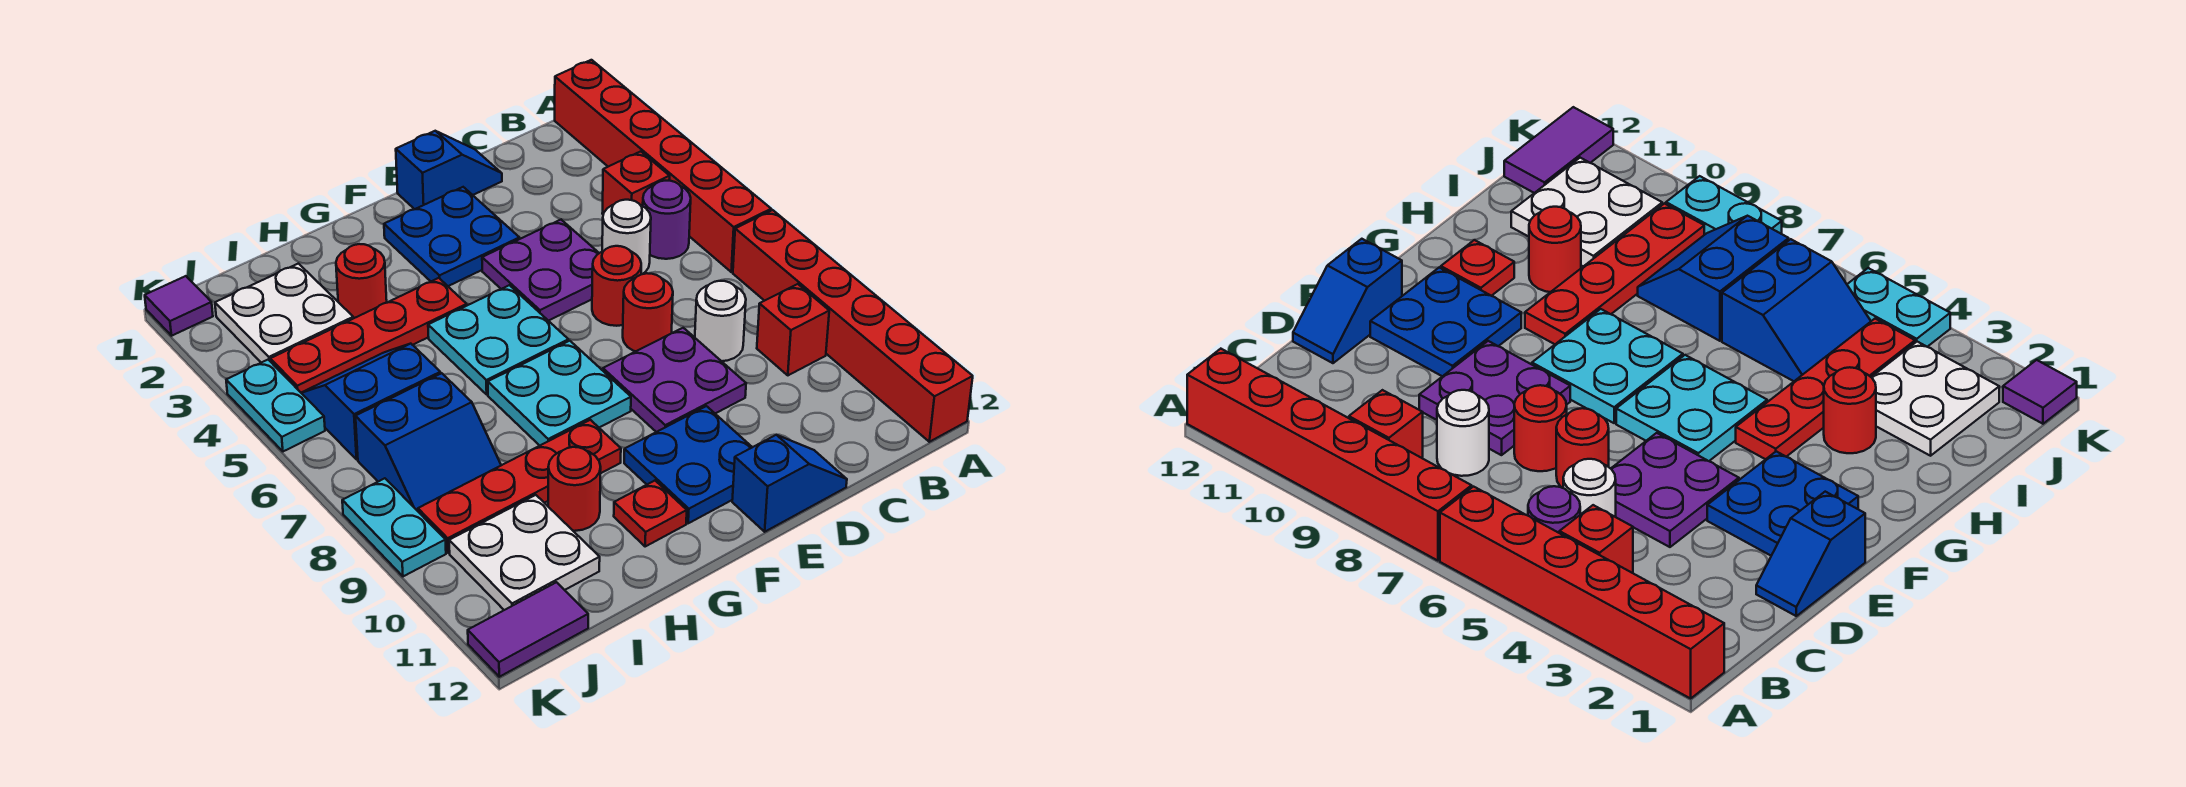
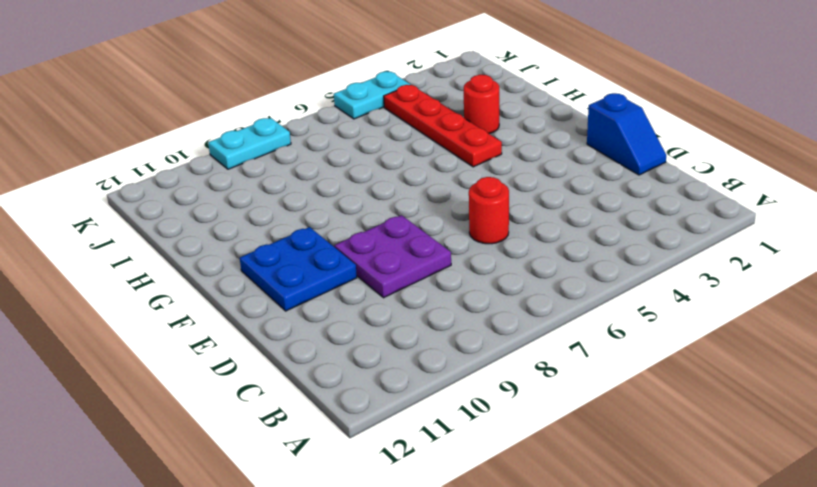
none -> red 1x6 brick [555,60,771,272]
none -> red 1x6 brick [733,210,973,442]
none -> red 1x1 brick [602,151,670,214]
none -> purple 1x1 round brick [643,181,691,259]

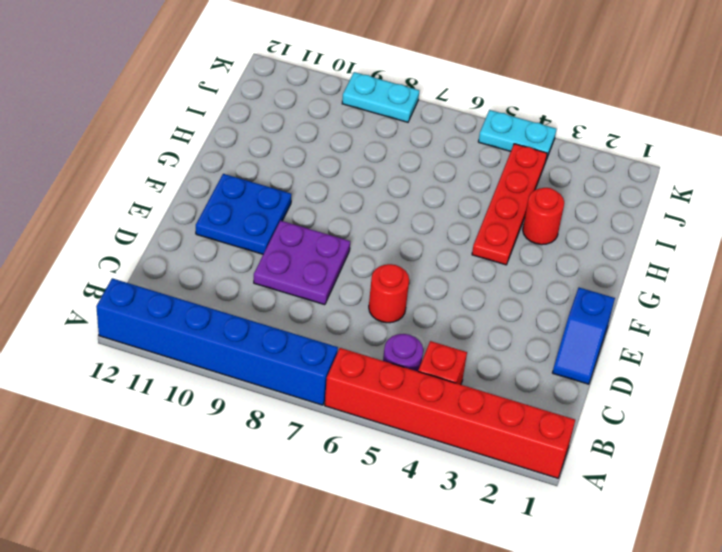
blue 1x6 brick [96,278,338,405] -> red 1x6 brick [733,210,973,442]
none -> red 1x1 brick [757,284,829,375]
none -> white 1x1 round brick [602,200,651,274]
none -> white 1x1 round brick [695,281,746,361]
none -> purple 2x2 plate [482,220,599,321]

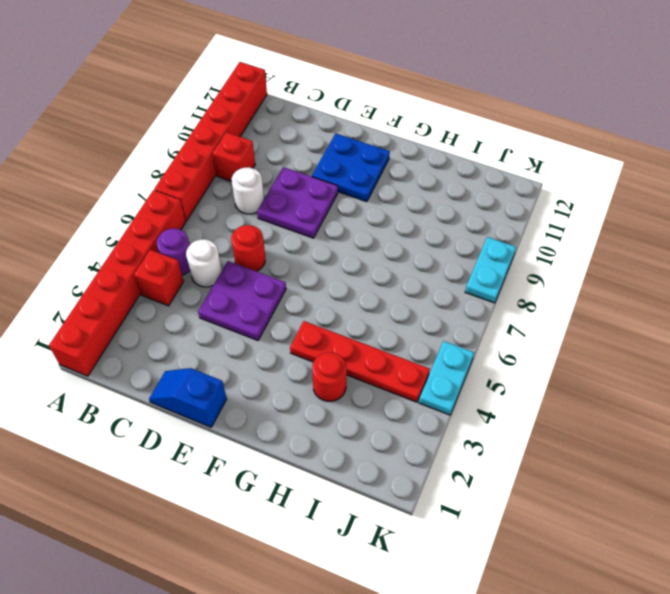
none -> red 1x1 round brick [623,273,673,351]
none -> blue 1x2 slope [732,435,847,532]
none -> blue 2x2 plate [384,187,519,286]
none -> cyan 2x2 plate [428,285,568,394]

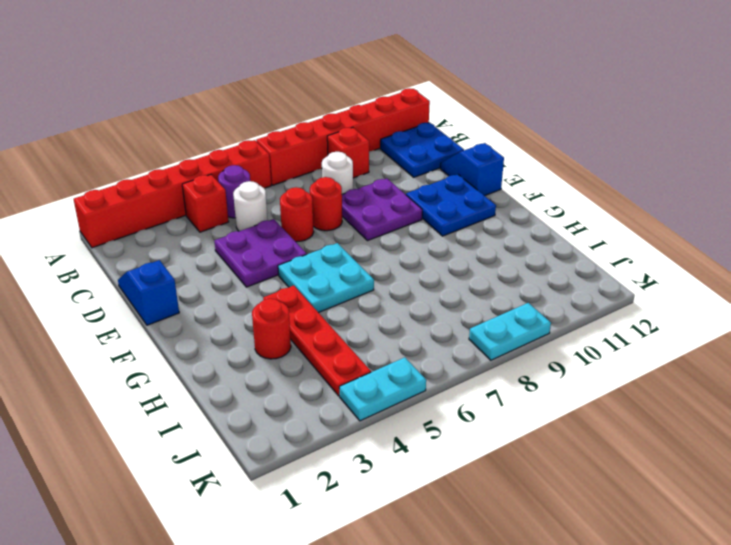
blue 2x2 plate [380,123,464,177] -> blue 2x2 plate moved to [384,187,519,286]
none -> cyan 2x2 plate [488,341,631,446]
none -> red 1x4 plate [418,420,621,553]
none -> red 1x1 plate [614,481,687,547]
none -> red 1x1 round brick [548,447,601,531]

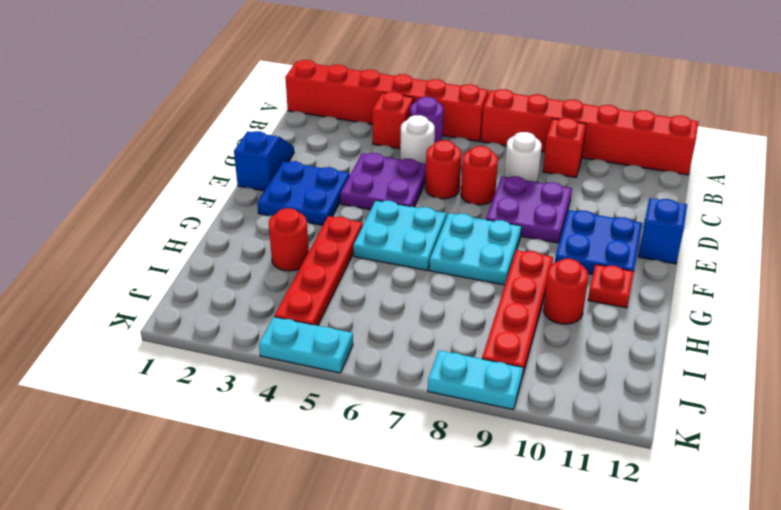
none -> white 2x2 plate [215,264,353,363]
none -> blue 2x2 slope [301,344,440,459]
none -> blue 2x2 slope [356,373,501,511]
none -> white 2x2 plate [449,495,600,610]

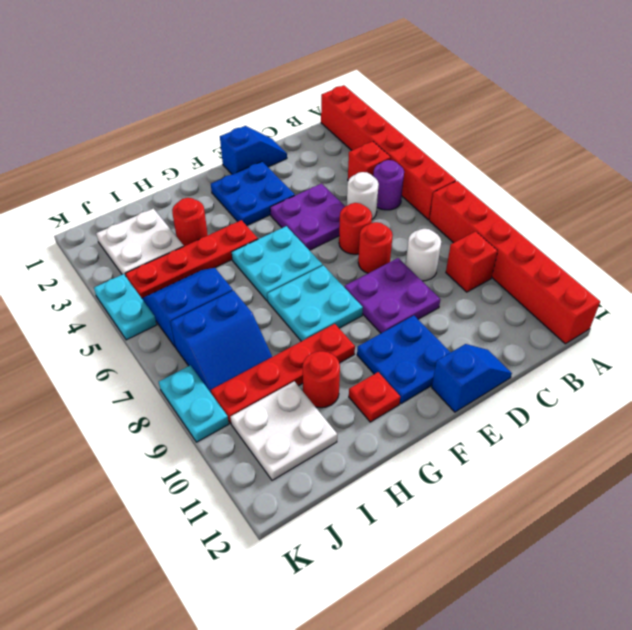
none -> purple 1x2 tile [468,582,588,677]
none -> purple 1x1 tile [145,276,213,336]

